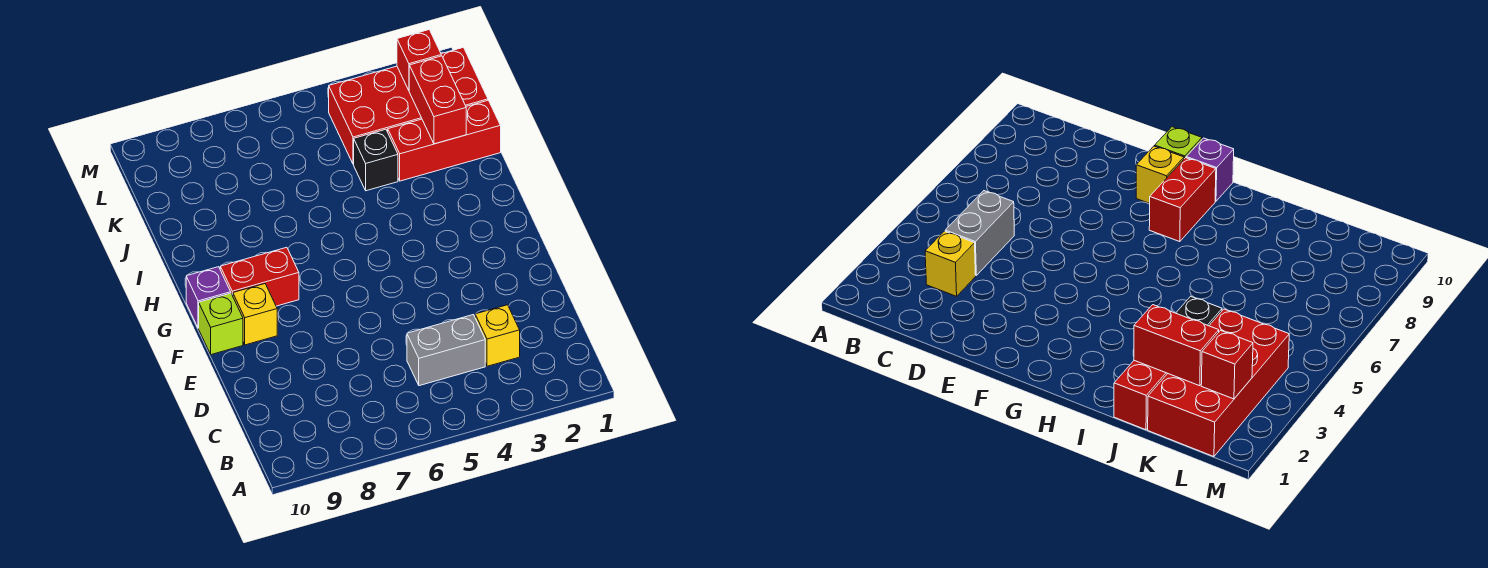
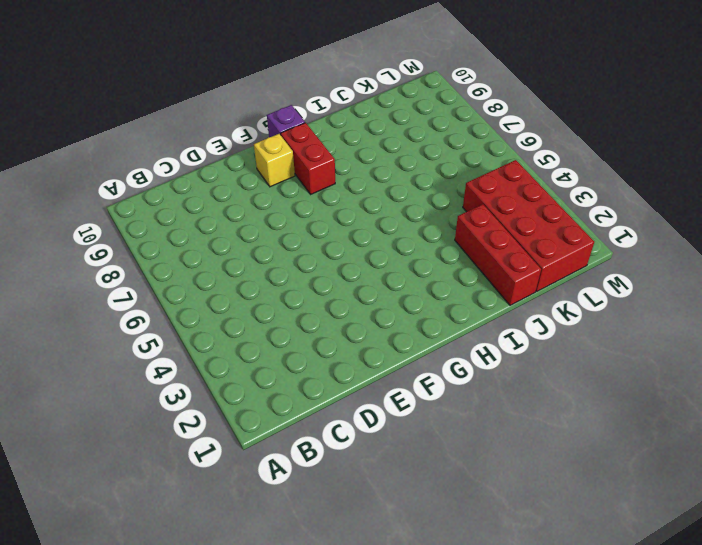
none -> yellow 1x1 brick [475,305,520,366]
none -> grey 1x2 brick [407,315,485,386]

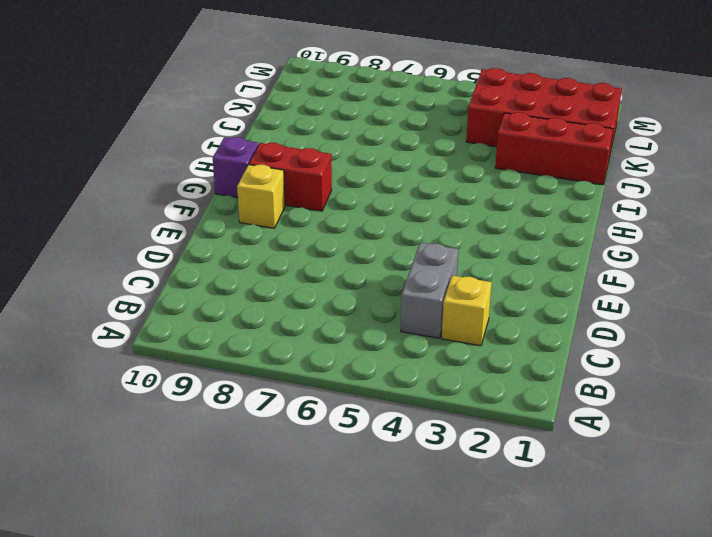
grey 1x2 brick [401,243,458,338] -> grey 1x2 brick turned to [407,315,485,386]
none -> lime 1x1 brick [199,293,243,355]
none -> black 1x1 brick [354,129,398,191]

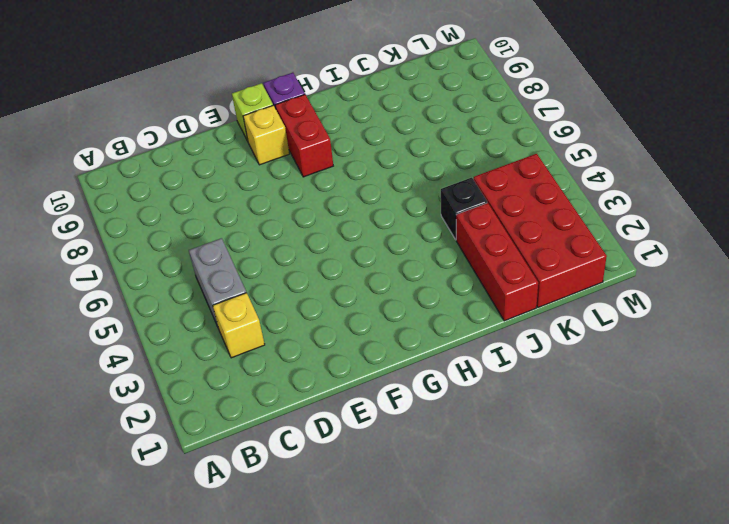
none -> red 1x2 brick [409,56,466,144]
none -> red 1x1 brick [397,30,441,90]

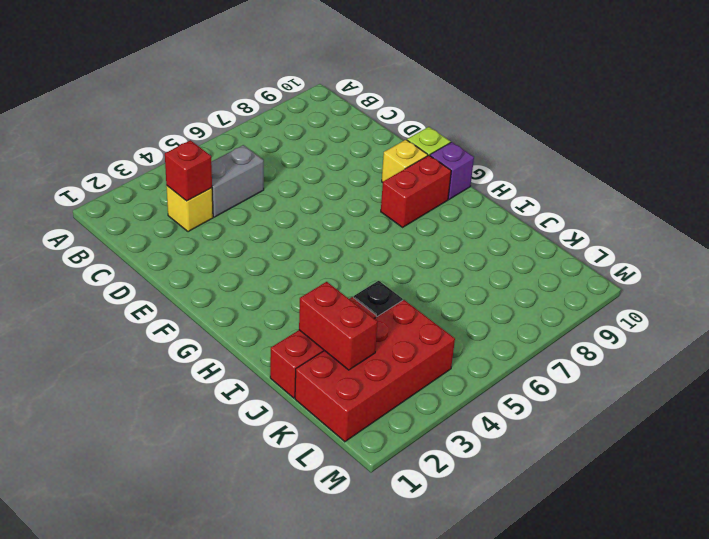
red 1x1 brick [165,140,212,201] -> red 1x1 brick moved to [397,30,441,90]

